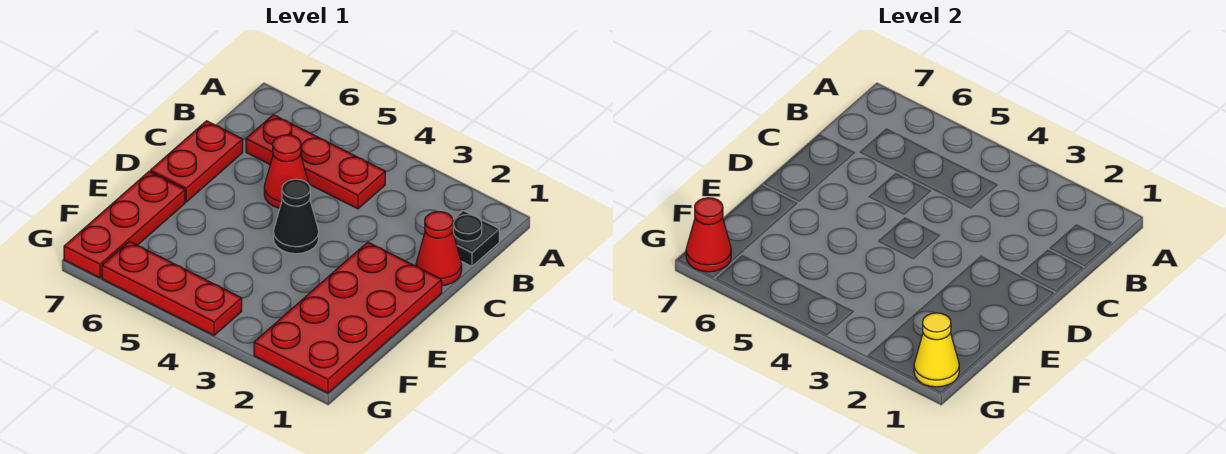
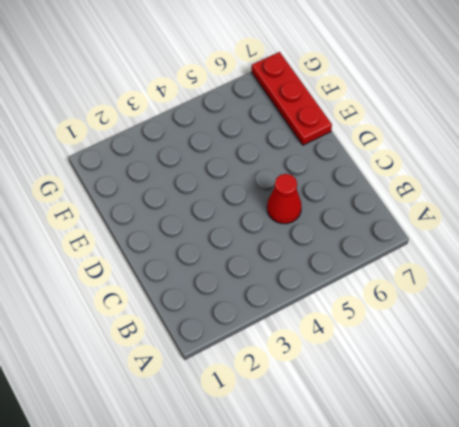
none -> black 1x1 plate [453,211,499,266]
none -> red 1x3 plate [246,115,385,209]

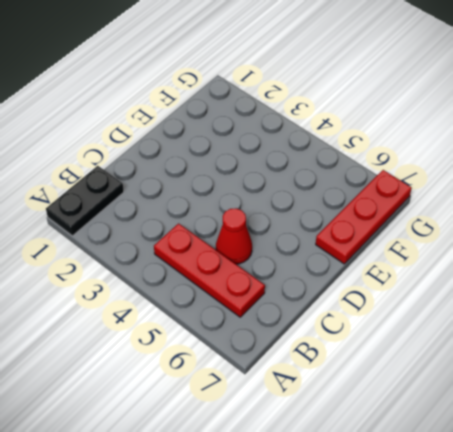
black 1x2 plate [46,166,124,236] -> black 1x1 plate [453,211,499,266]
none -> red 1x1 cone [416,212,462,286]
none -> red 1x2 plate [150,121,243,202]

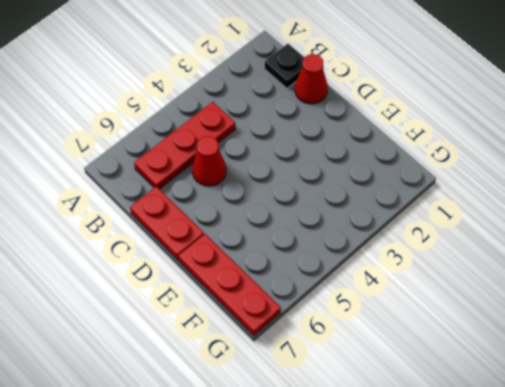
none -> red 2x4 plate [254,242,442,393]
none -> black 1x1 cone [273,179,319,254]

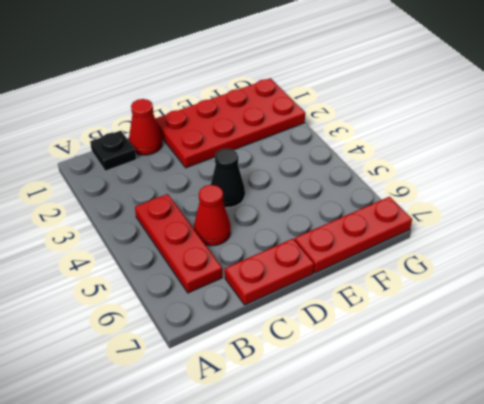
none -> red 1x3 plate [102,241,242,335]
none -> yellow 1x1 cone [914,313,959,387]

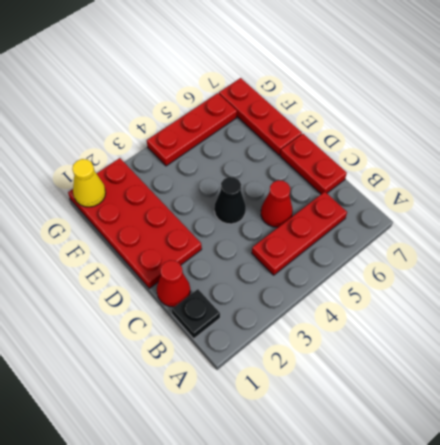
none -> red 1x1 cone [686,198,731,272]

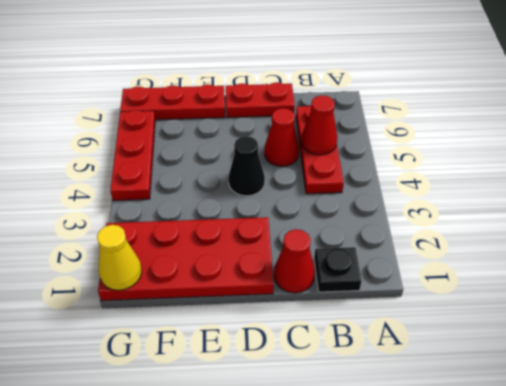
red 1x1 cone [301,95,337,155] -> red 1x1 cone moved to [686,198,731,272]

